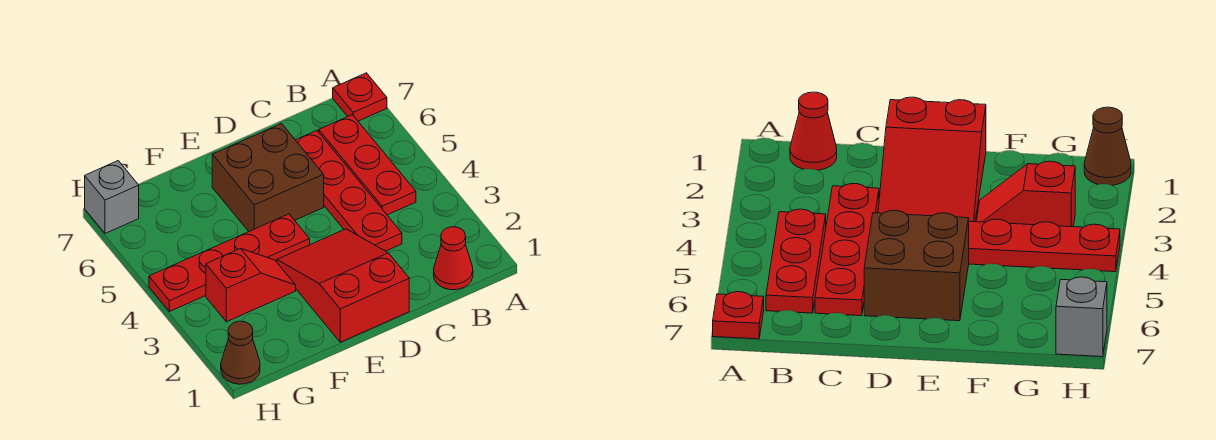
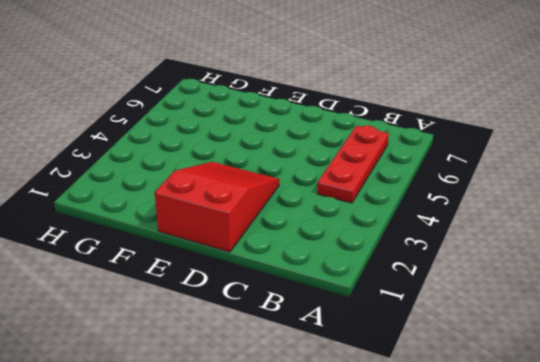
none -> red 1x1 plate [333,73,387,121]
none -> red 1x1 cone [434,227,473,290]

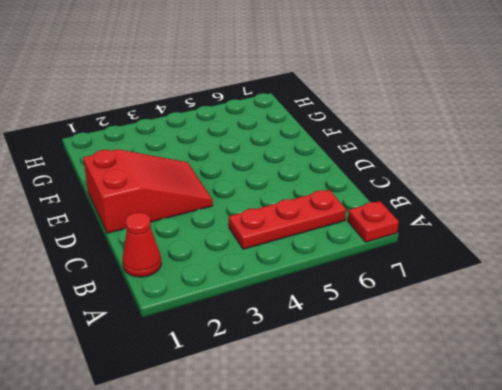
none -> red 1x4 plate [296,131,402,251]
none -> brown 2x2 brick [212,124,324,231]

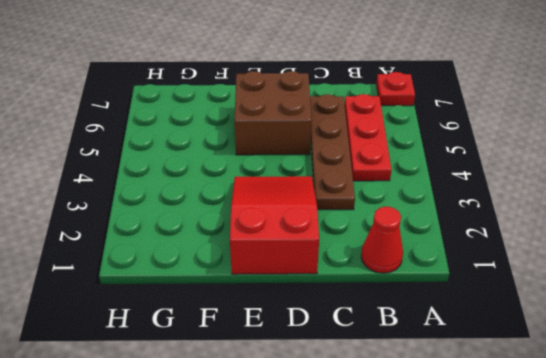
brown 1x4 plate [310,94,355,210] -> red 1x4 plate [296,131,402,251]
none -> red 1x4 plate [149,214,310,312]
none -> red 1x2 slope [206,248,296,322]

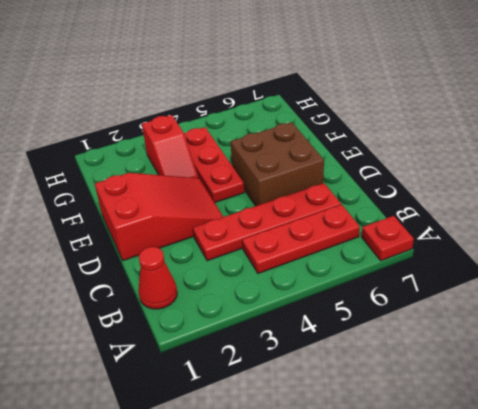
red 1x3 plate [184,127,244,203] -> red 1x4 plate [149,214,310,312]
none -> brown 1x1 cone [221,321,260,384]
none -> grey 1x1 brick [85,161,139,233]

